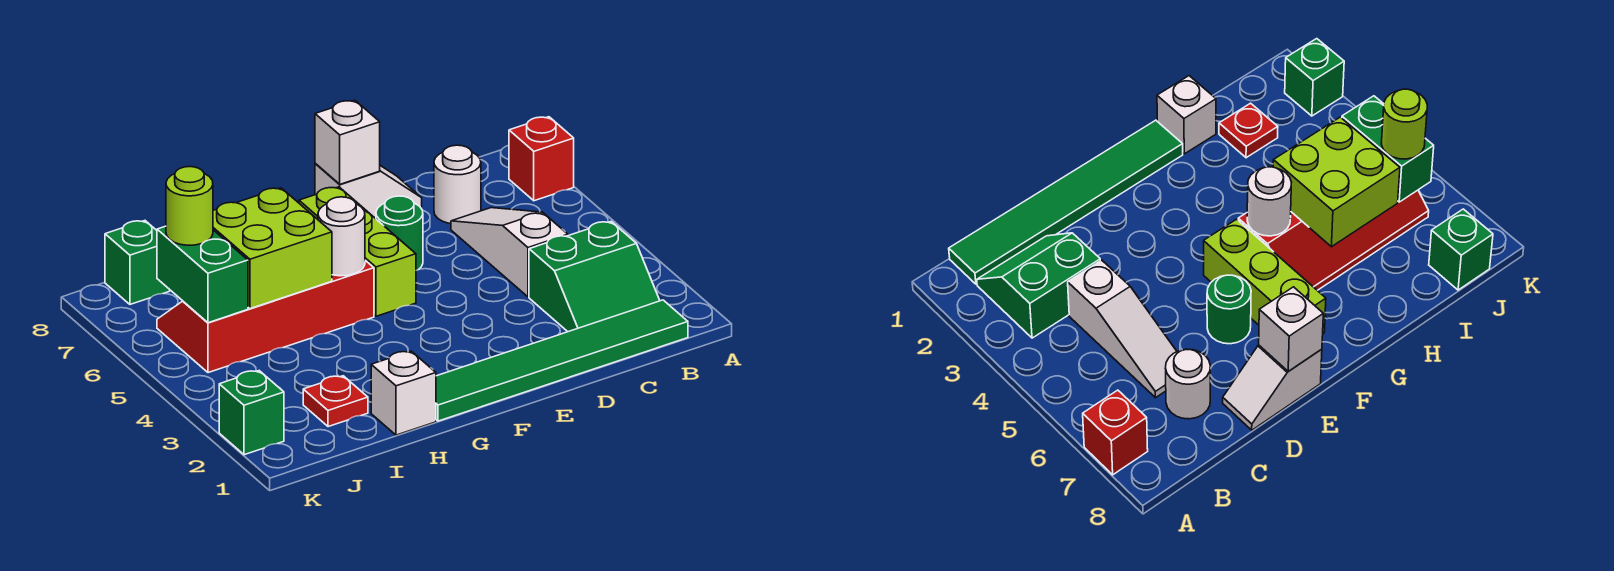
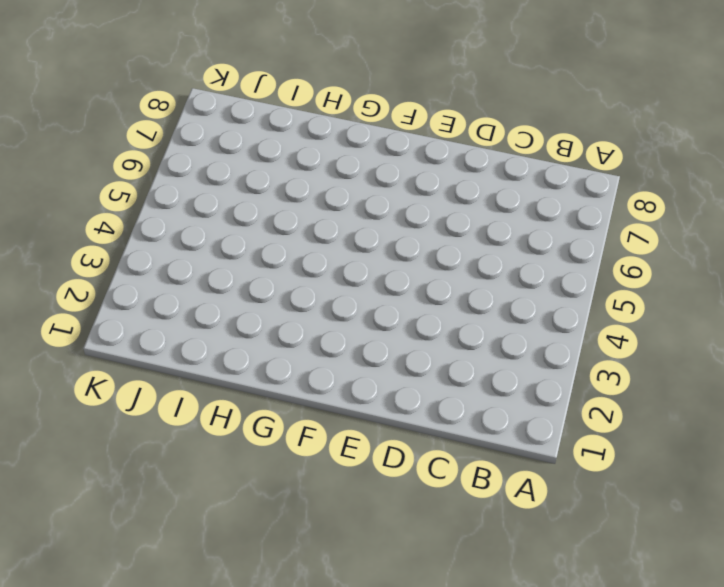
none -> red 1x1 brick [509,117,574,201]
none -> green 1x6 tile [436,300,688,421]
none -> green 2x2 slope [529,222,660,332]

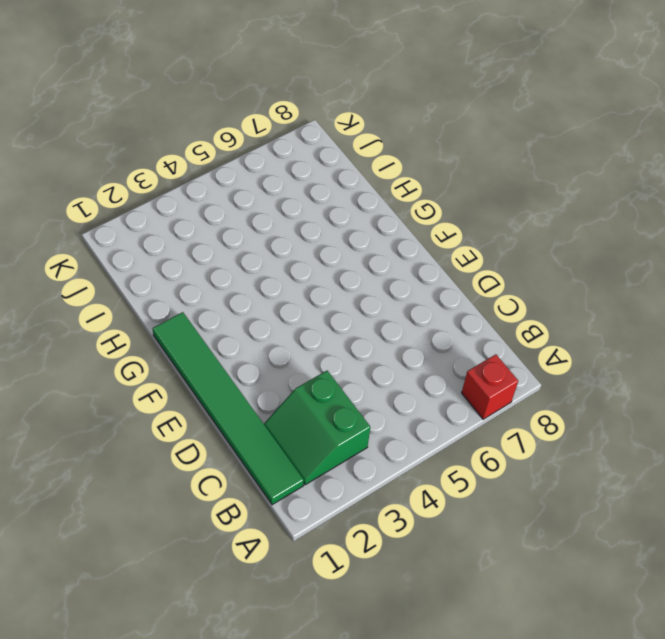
none -> white 1x3 slope [451,208,568,297]
none -> white 1x1 round brick [434,145,481,224]
none -> white 1x2 slope [315,163,422,219]

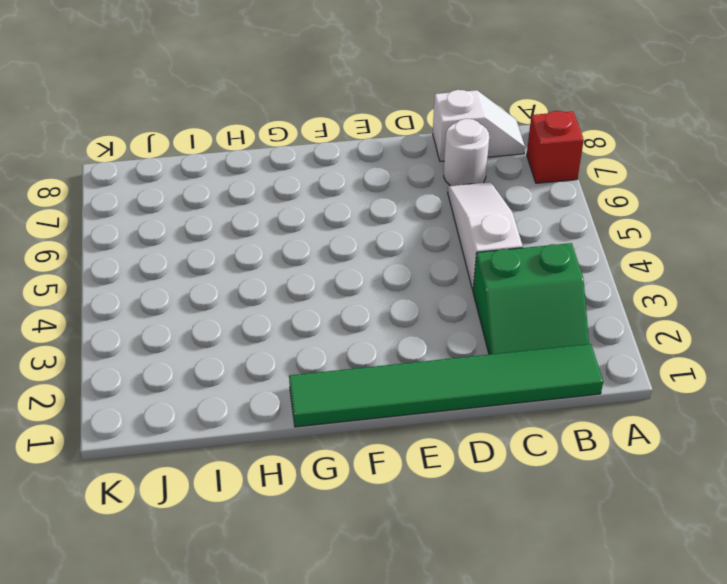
white 1x2 slope [433,90,525,161] -> white 1x2 slope moved to [315,163,422,219]
none -> green 1x1 round brick [376,196,423,270]
none -> lime 1x3 brick [299,187,416,316]
none -> red 2x4 slope [157,260,374,373]

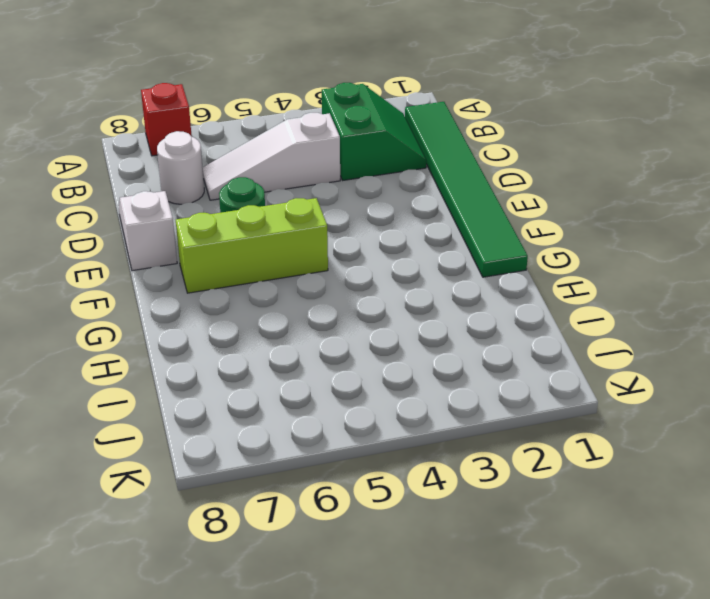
none -> red 2x4 slope [157,260,374,373]
none -> white 1x1 brick [371,351,436,435]
none -> red 1x1 plate [303,376,368,427]

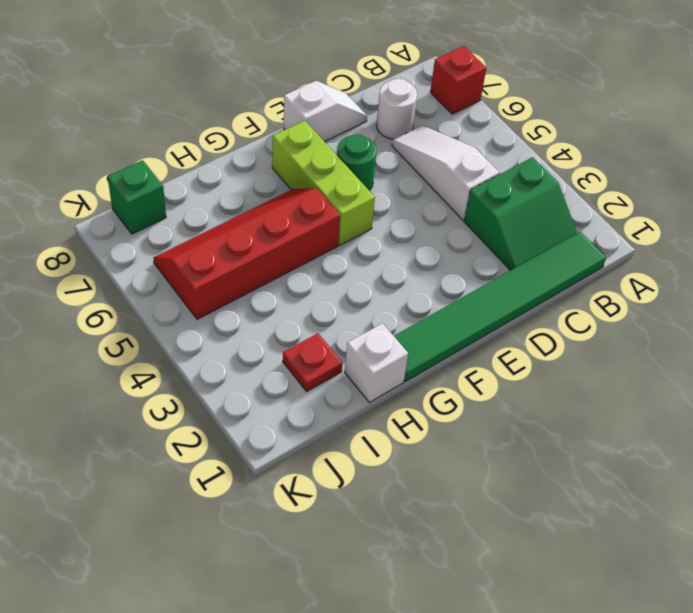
none -> green 1x1 brick [219,371,284,455]
none -> white 1x1 brick [315,100,380,184]
none -> white 1x1 round brick [318,197,365,276]

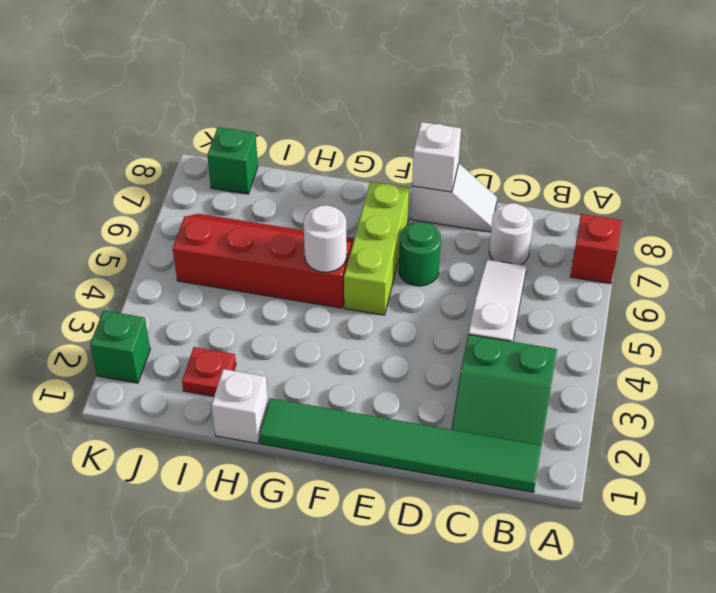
none -> lime 2x2 brick [213,188,332,309]
none -> green 1x2 brick [157,226,248,323]
none -> lime 1x1 round brick [166,167,213,245]

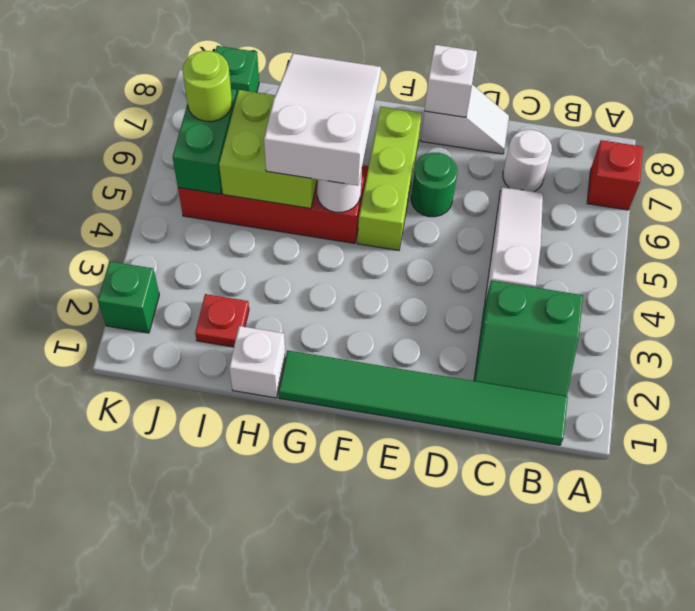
white 2x3 slope [264,54,381,186] -> none

